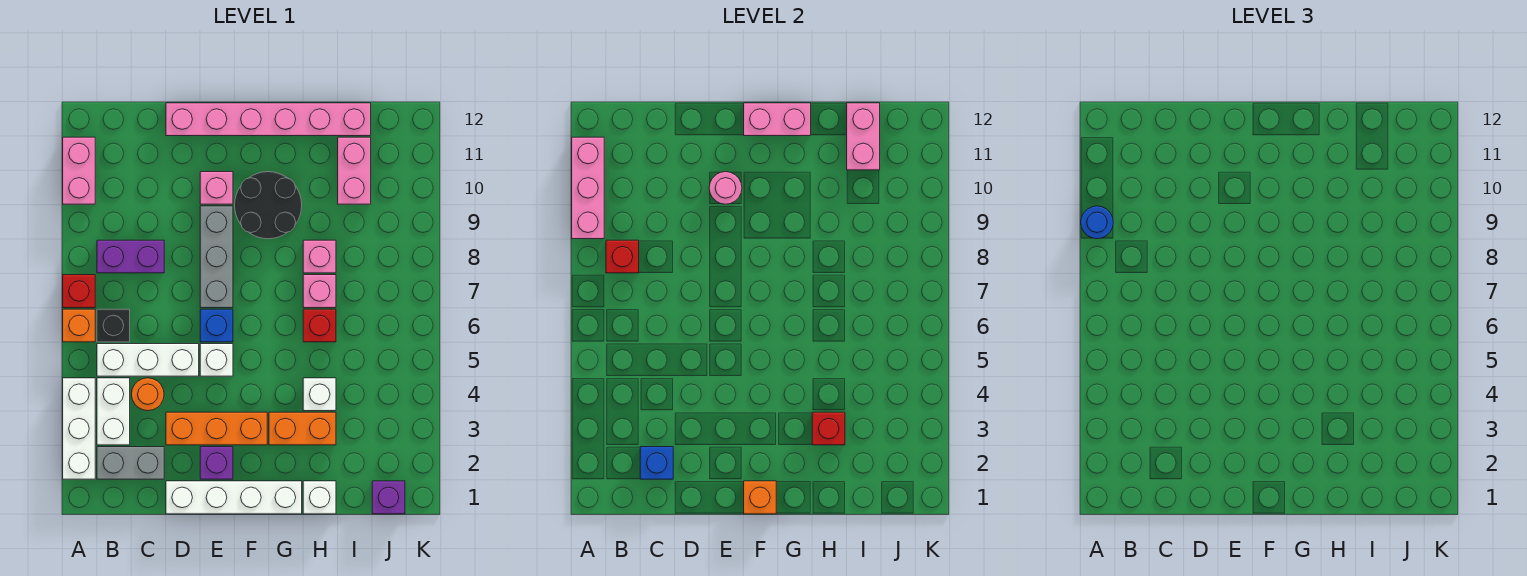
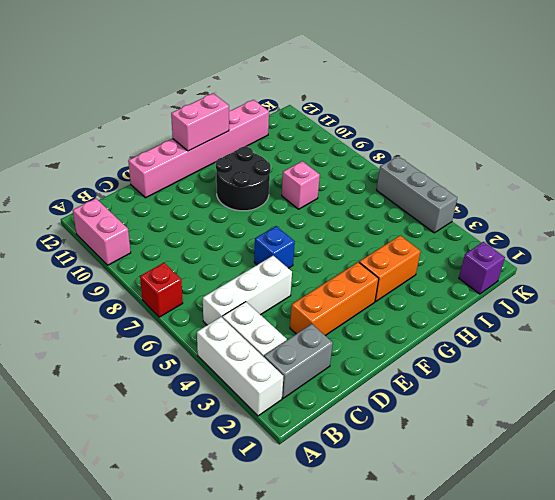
grey 1x3 brick [377,156,457,233] -> grey 1x3 brick moved to [200,206,233,308]
none -> orange 1x1 brick [63,309,95,342]
none -> black 1x1 brick [97,309,130,342]
none -> purple 1x2 brick [97,240,164,273]
none -> orange 1x1 round brick [131,378,164,411]

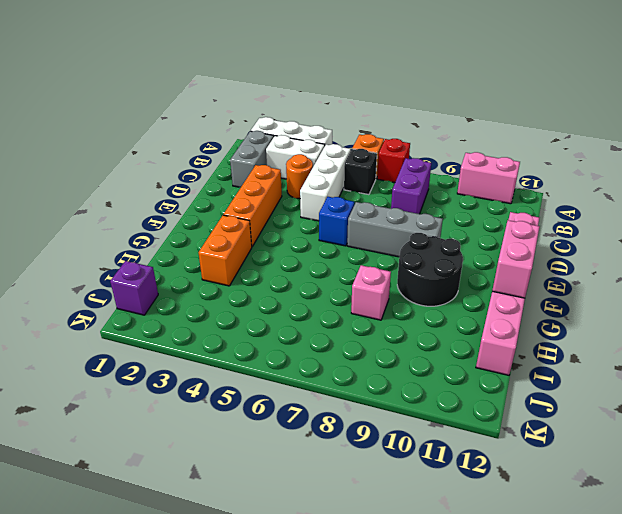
none -> white 1x4 brick [166,481,302,514]
none -> purple 1x1 brick [200,447,233,479]
none -> white 1x1 brick [200,344,233,376]
none -> pink 1x1 brick [200,172,233,204]

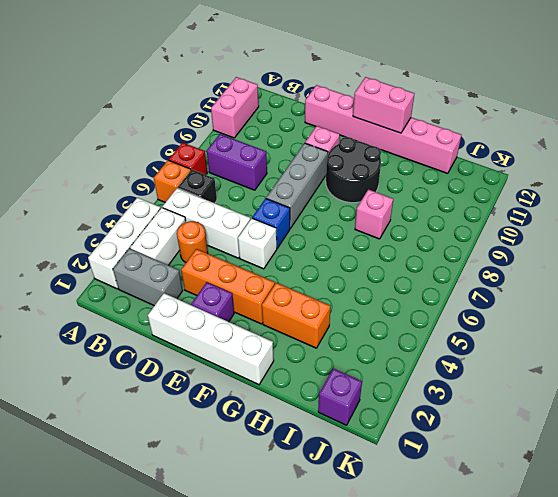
none -> white 1x1 brick [303,481,336,514]
none -> white 1x1 brick [303,378,336,411]
none -> red 1x1 brick [303,309,336,342]
none -> pink 1x1 brick [303,275,336,308]

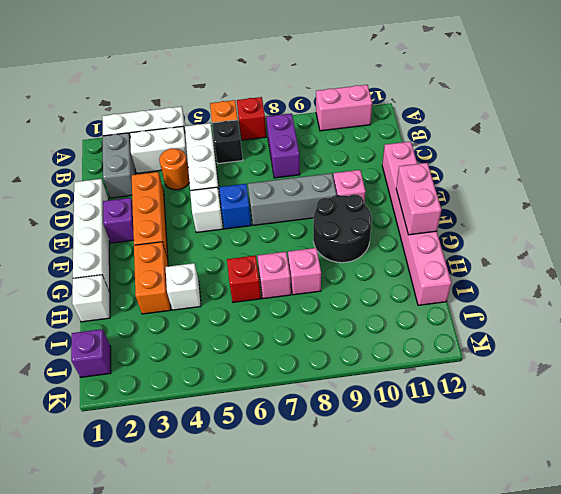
none -> pink 1x2 brick [338,137,371,204]
none -> pink 1x3 brick [572,137,604,239]
none -> red 1x1 brick [606,240,639,273]
none -> blue 1x1 brick [640,447,673,479]

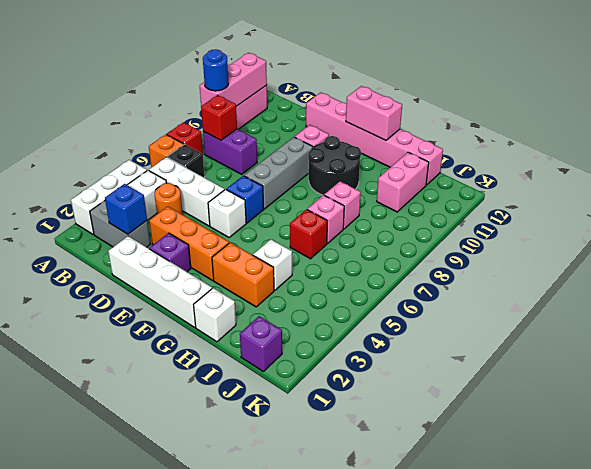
none -> pink 1x1 round brick [709,172,742,204]
none -> orange 1x1 brick [744,481,776,514]
none -> red 1x1 brick [812,412,845,445]
none -> pink 1x2 brick [847,103,880,170]

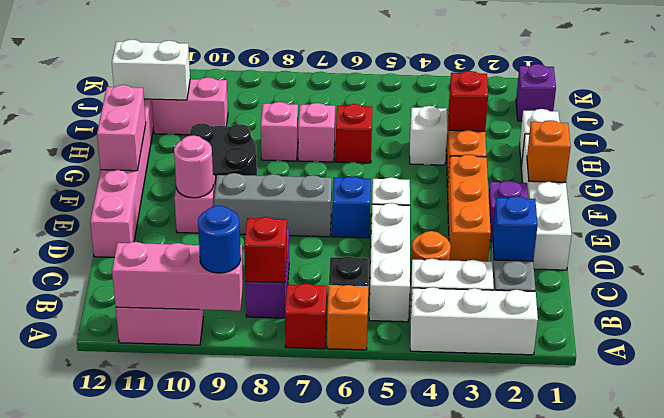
white 1x2 brick [112,40,190,100] -> pink 1x2 brick [847,103,880,170]

